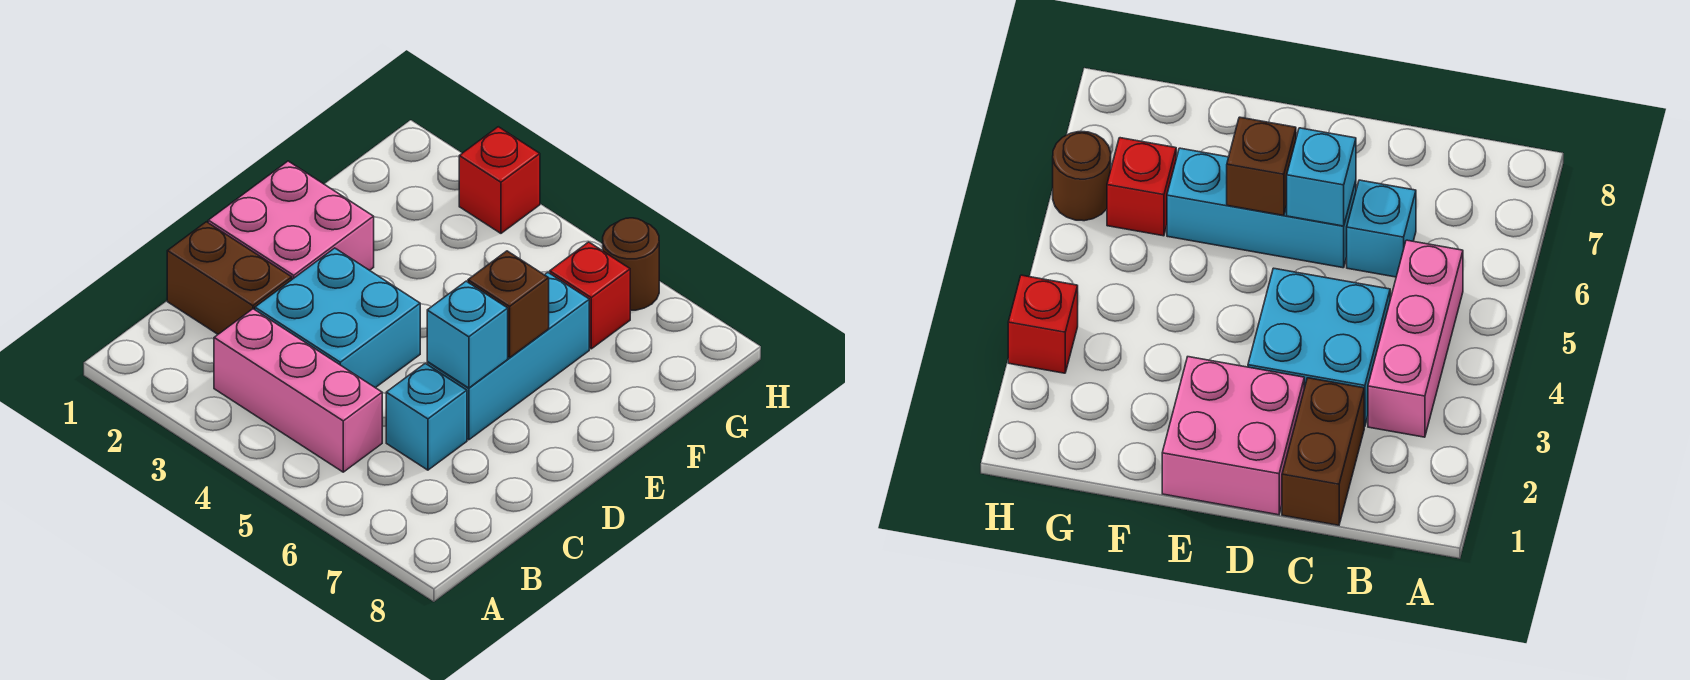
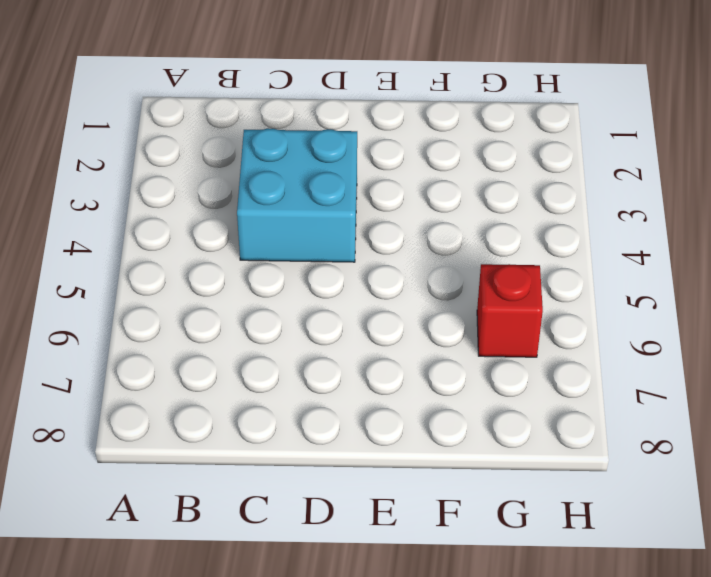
none -> pink 1x3 brick [214,309,382,472]
none -> brown 1x2 brick [167,222,292,334]

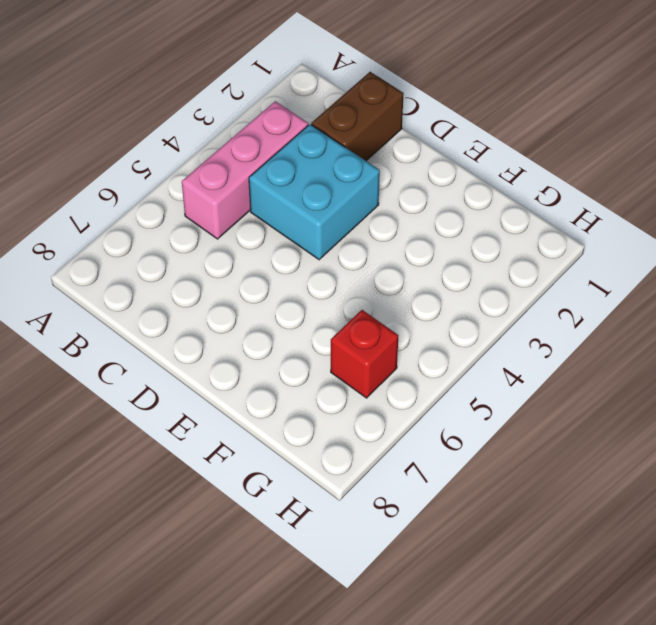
none -> cyan 1x1 brick [386,363,467,470]
none -> pink 2x2 brick [208,161,374,279]

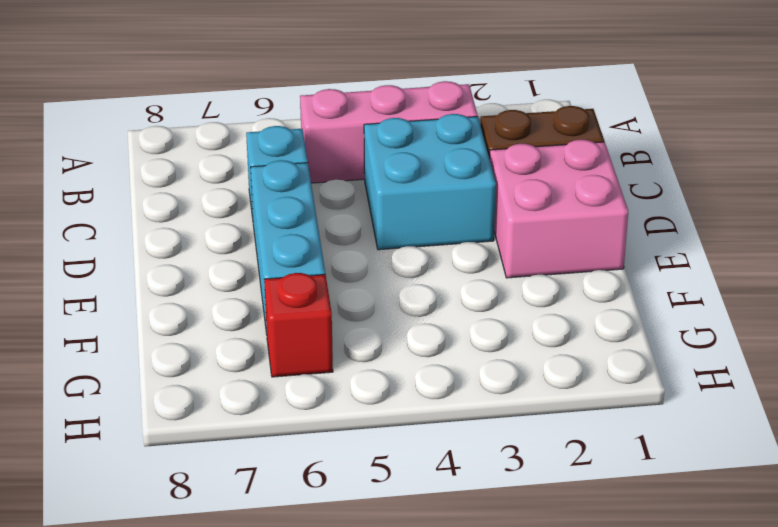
none -> red 1x1 brick [459,127,540,233]
none -> brown 1x1 round brick [603,218,659,310]

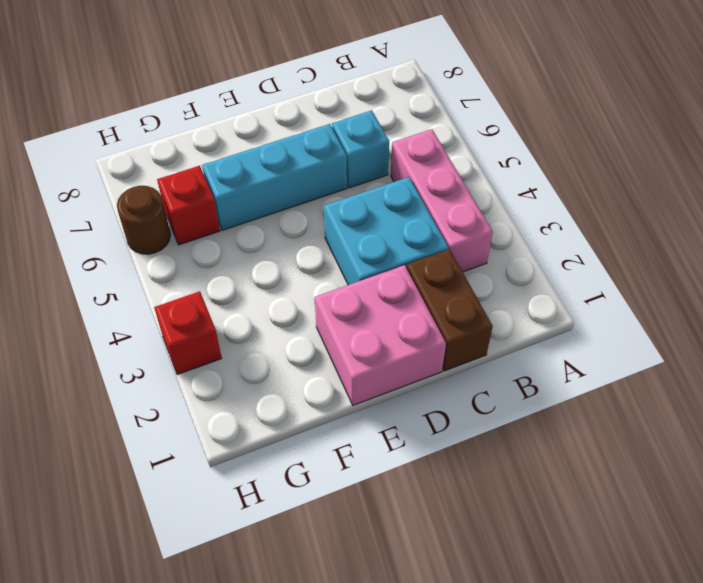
none -> cyan 1x1 brick [427,281,508,388]
none -> brown 1x1 brick [468,251,549,358]

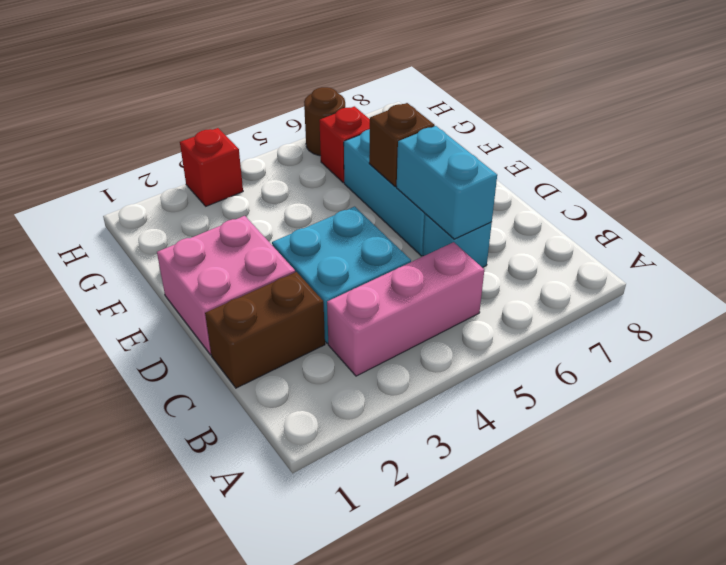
cyan 1x2 brick [397,126,497,239] -> cyan 1x1 brick [427,281,508,388]

